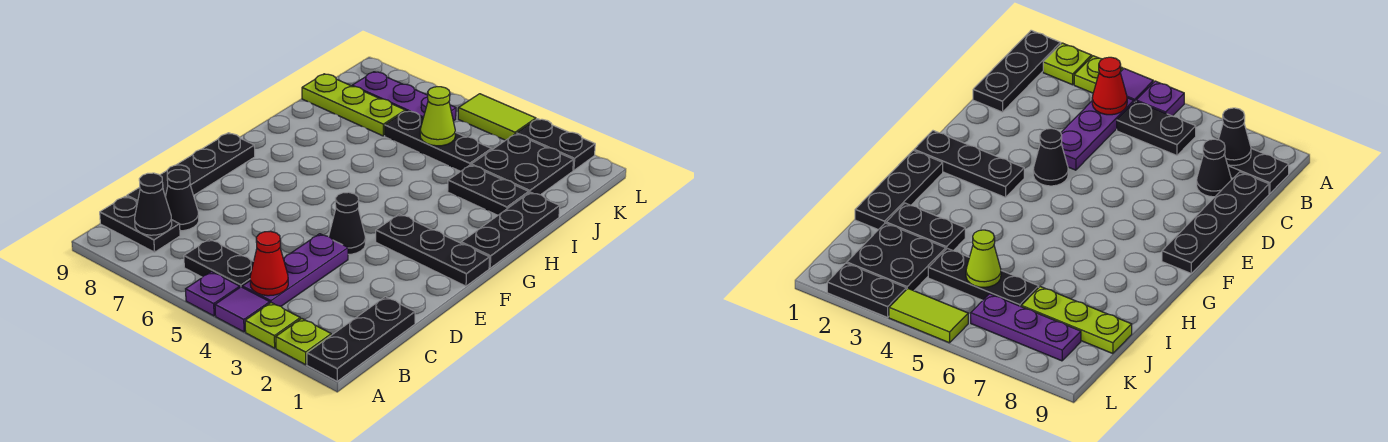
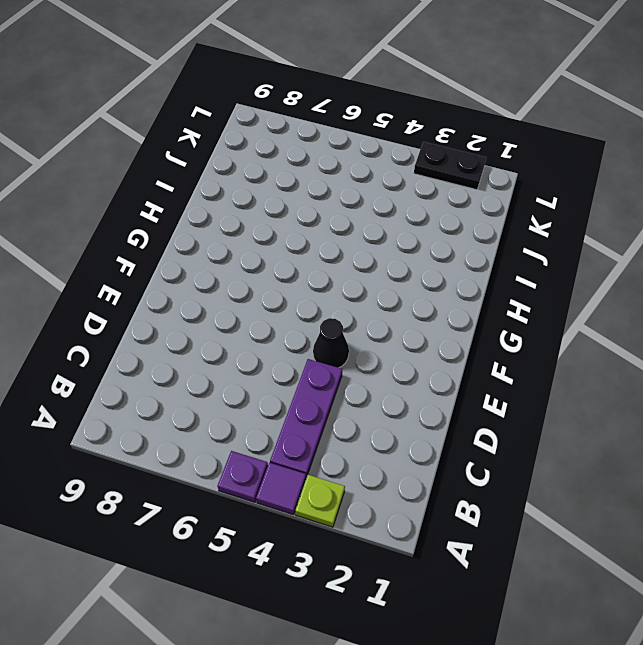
none -> black 1x3 plate [307,297,415,381]
none -> lime 1x1 plate [276,318,331,365]
none -> black 1x2 plate [184,239,254,287]

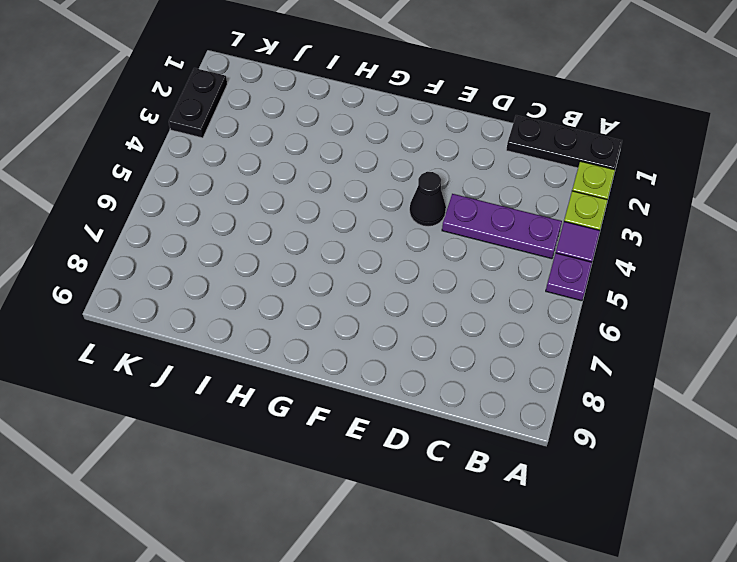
none -> black 1x2 plate [184,239,254,287]
none -> black 1x2 plate [100,196,180,252]
none -> black 1x1 cone [166,170,199,231]

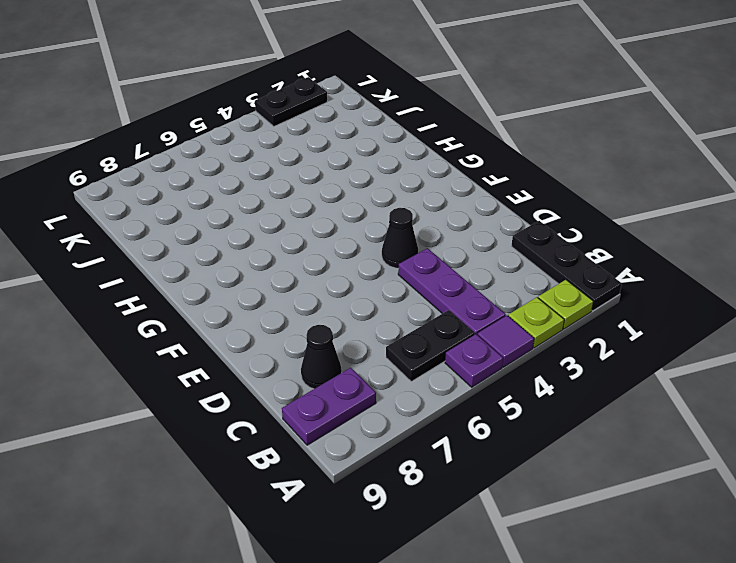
purple 1x2 plate [282,368,376,445] -> black 1x2 plate [100,196,180,252]
none -> black 1x4 plate [127,133,255,202]
none -> black 1x3 plate [376,214,490,286]
none -> black 1x3 plate [461,192,560,268]

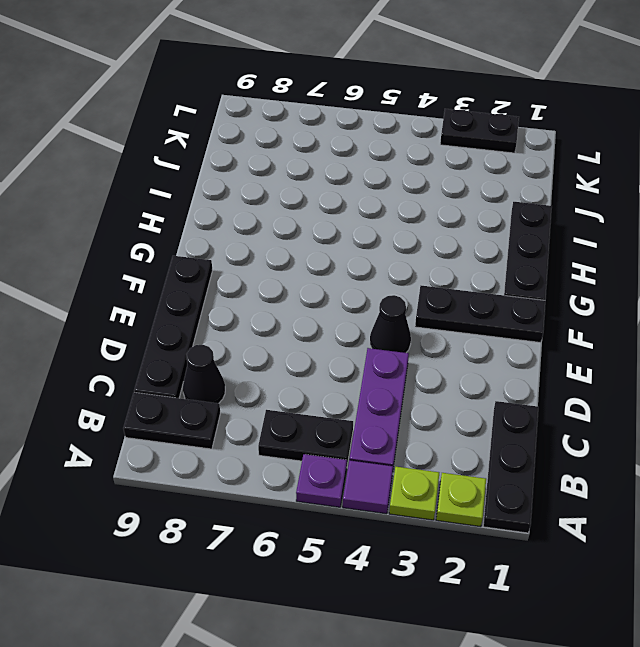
none -> black 1x2 plate [448,165,529,215]
none -> black 2x2 plate [471,134,574,195]
none -> black 1x3 plate [385,111,492,171]

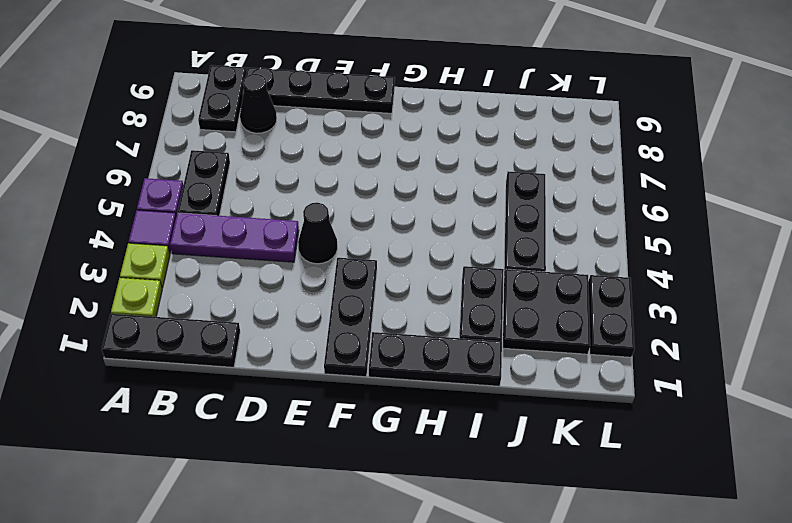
none -> lime 1x3 plate [302,74,405,136]
none -> purple 1x3 plate [352,72,456,121]
none -> lime 1x2 tile [458,94,536,140]

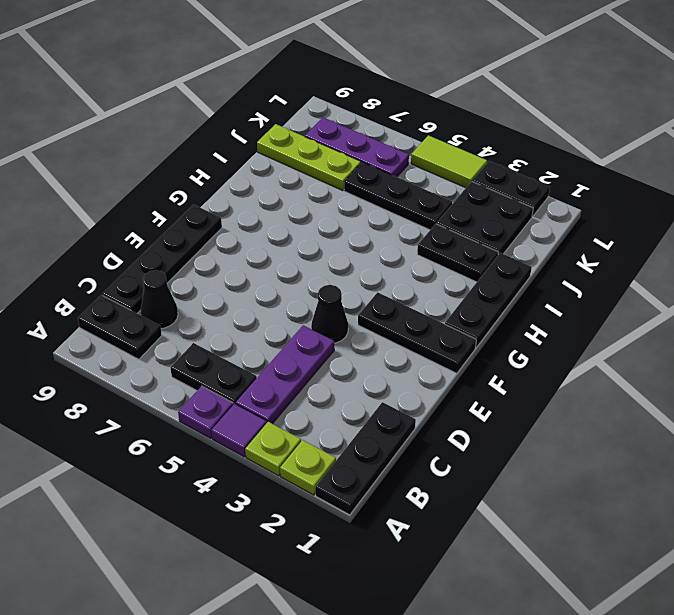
none -> red 1x1 cone [250,231,288,296]
none -> black 1x1 cone [135,173,172,235]
none -> lime 1x1 cone [420,87,455,146]

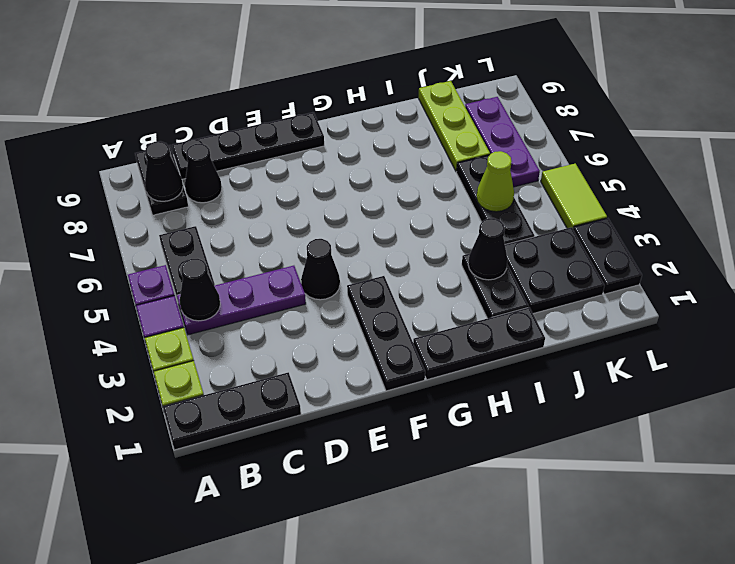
black 1x1 cone [180,259,220,321] -> red 1x1 cone [250,231,288,296]
black 1x1 cone [468,218,508,280] -> none

